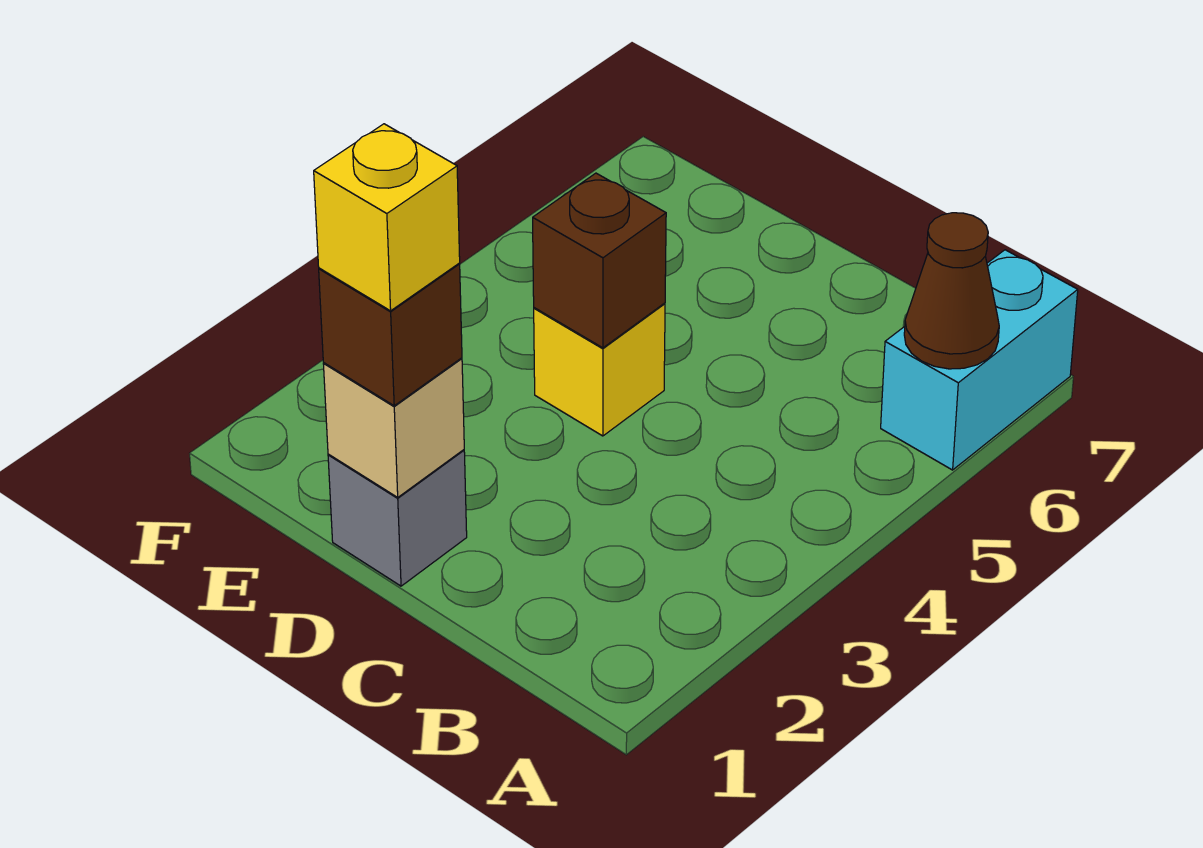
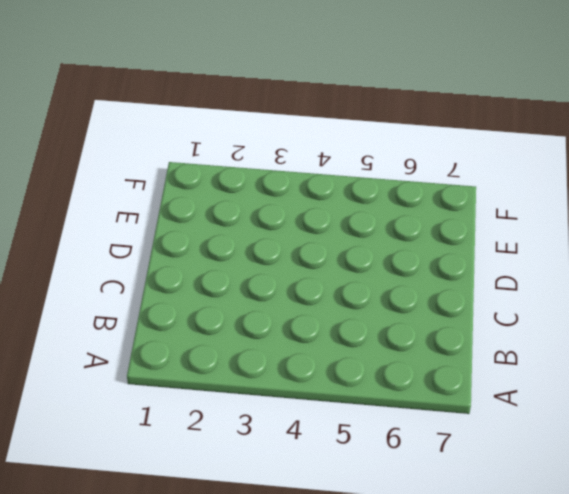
none -> cyan 1x2 brick [881,250,1078,470]
none -> grey 1x1 brick [328,450,467,586]

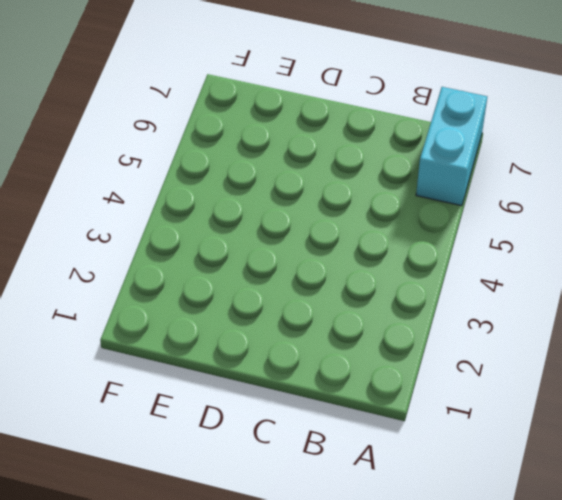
none -> grey 1x1 brick [328,450,467,586]
none -> yellow 1x1 brick [534,303,665,436]

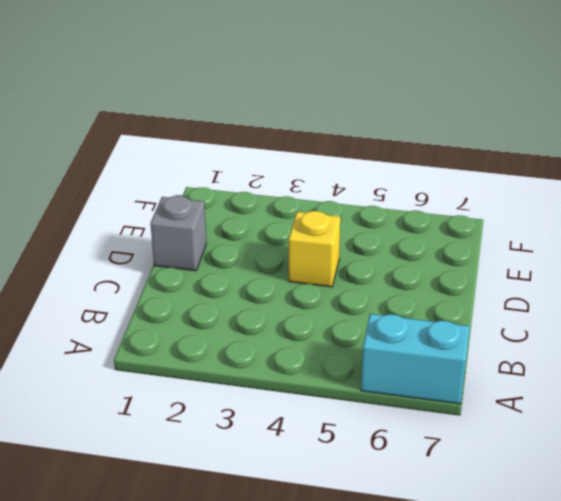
none -> brown 1x1 cone [904,213,999,369]
none -> tan 1x1 brick [324,358,464,497]

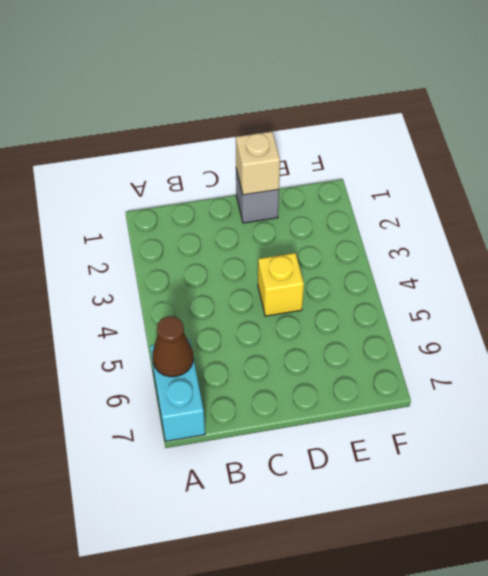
none -> brown 1x1 brick [533,173,666,348]
none -> brown 1x1 brick [319,264,462,406]

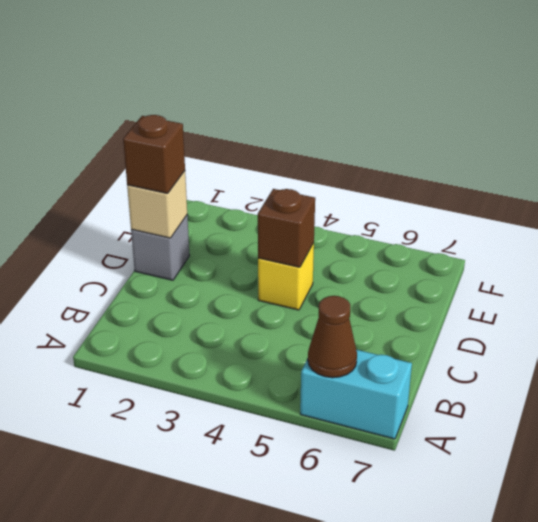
none -> yellow 1x1 brick [314,124,460,311]

